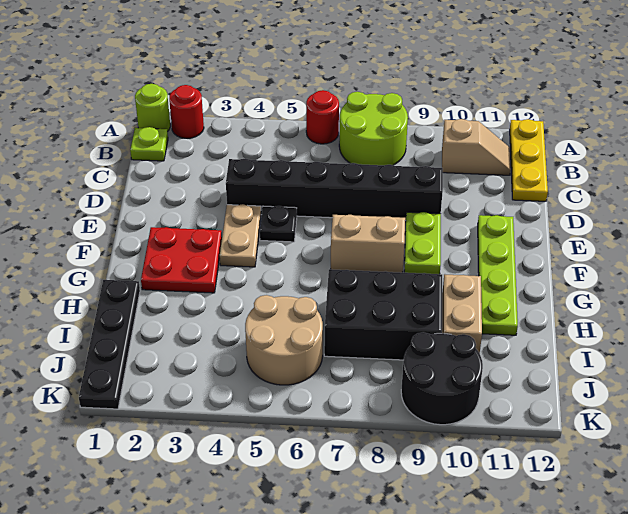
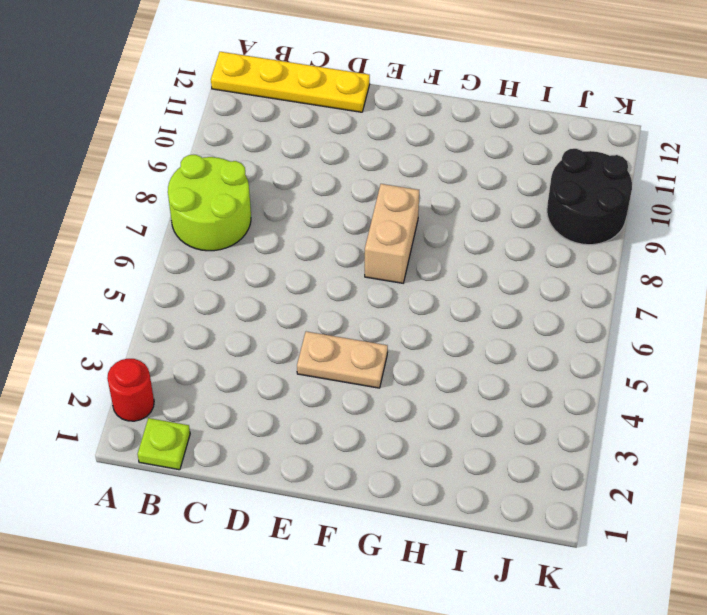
yellow 1x4 plate [211,52,370,112] -> yellow 1x3 plate [510,119,548,201]
none -> lime 1x1 round brick [135,84,170,132]
none -> red 1x1 round brick [306,90,339,144]
none -> tan 1x2 slope [442,119,511,175]

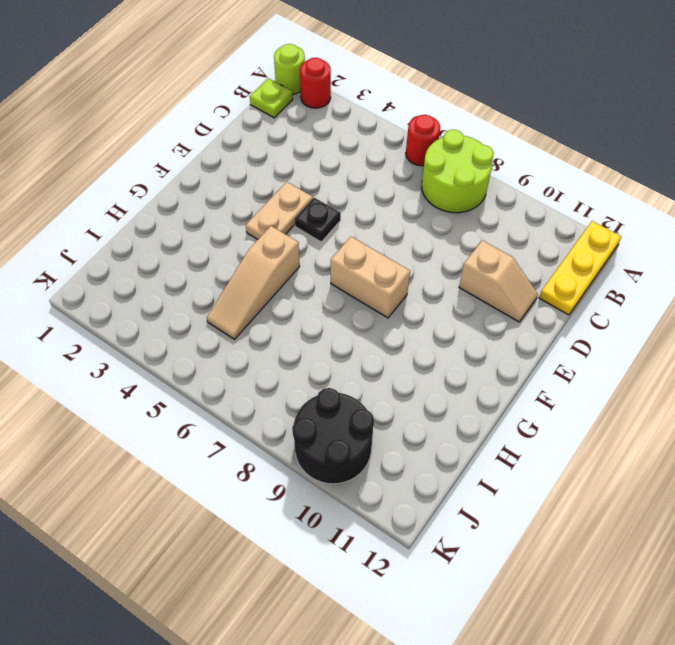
tan 1x2 slope [459,240,538,322] -> tan 1x2 slope moved to [442,119,511,175]
tan 1x3 slope [207,226,300,339] -> tan 2x2 round brick [245,295,323,385]
none -> black 1x6 brick [226,159,443,221]
none -> lime 1x2 plate [404,212,441,274]
none -> lime 1x4 plate [478,215,518,335]

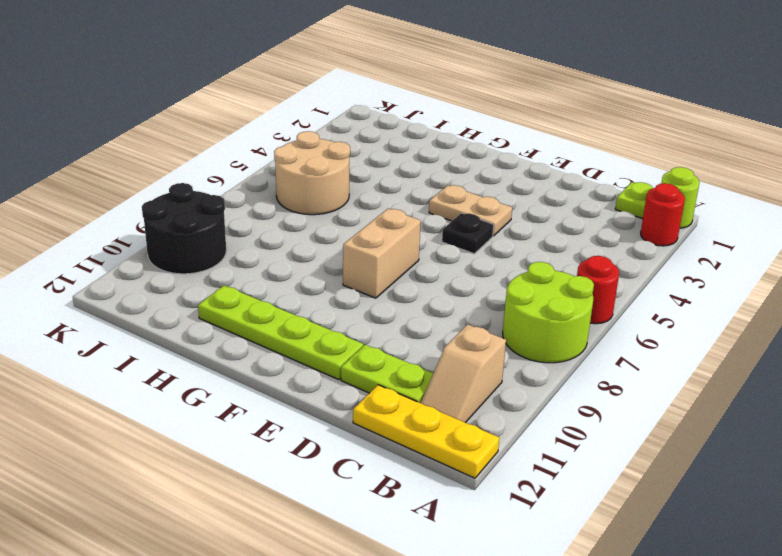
lime 1x2 plate [341,345,433,403] -> lime 1x2 plate moved to [404,212,441,274]
none -> black 1x6 brick [226,159,443,221]
none -> red 2x2 plate [141,227,222,293]
none -> black 1x4 plate [79,280,140,409]

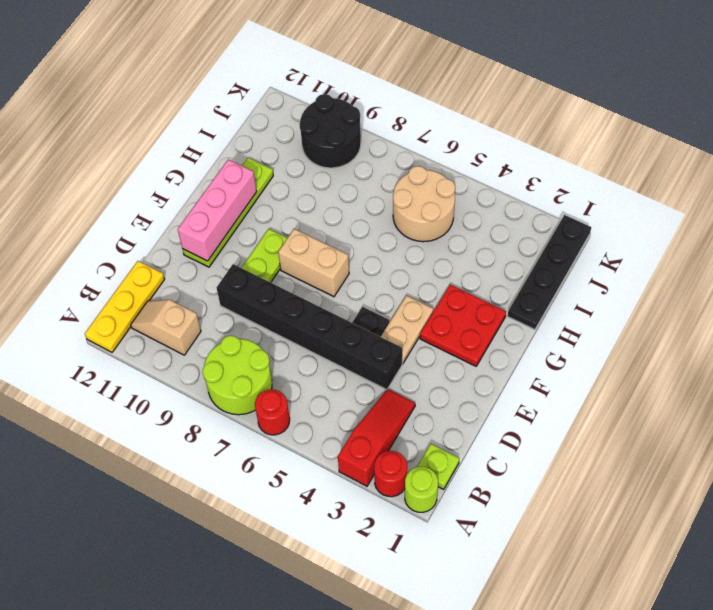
red 1x3 slope [338,389,415,486] -> none
pink 1x3 brick [178,159,257,261] -> none
none -> black 2x3 brick [324,269,442,360]
none -> tan 1x2 brick [442,274,482,354]

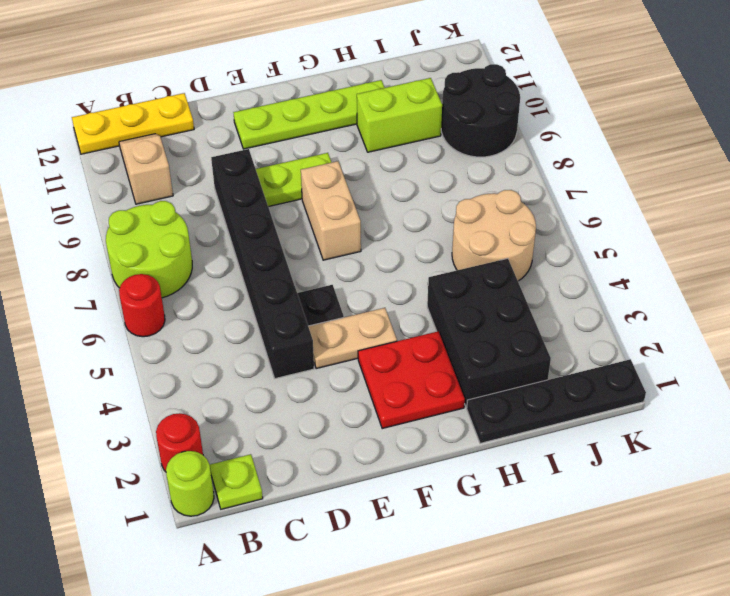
black 2x3 brick [427,258,551,408] -> black 2x3 brick moved to [324,269,442,360]
lime 1x2 brick [357,78,442,152] -> tan 1x2 brick [442,274,482,354]

